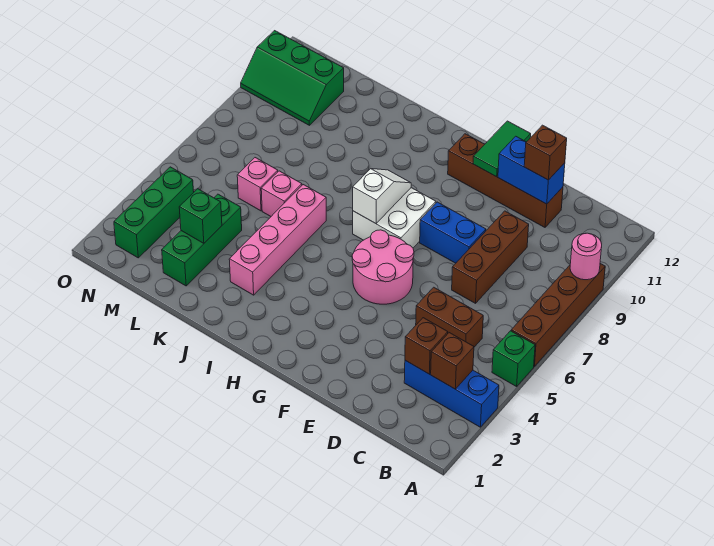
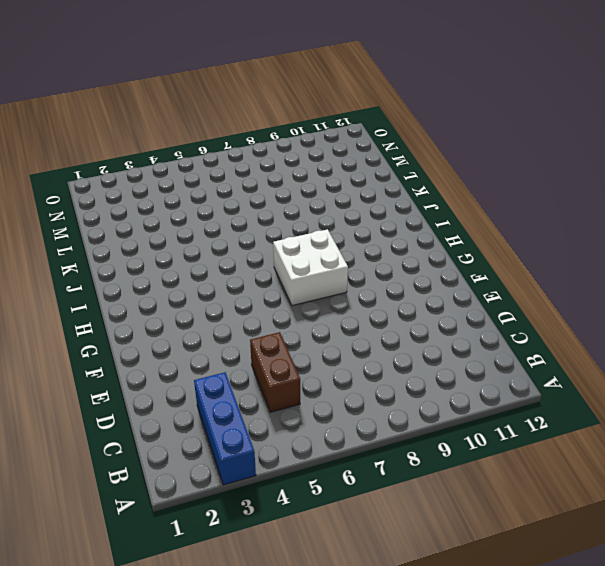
none -> green 1x1 brick [492,331,535,387]
none -> brown 1x4 brick [511,264,605,366]
none -> brown 1x3 brick [452,211,529,303]

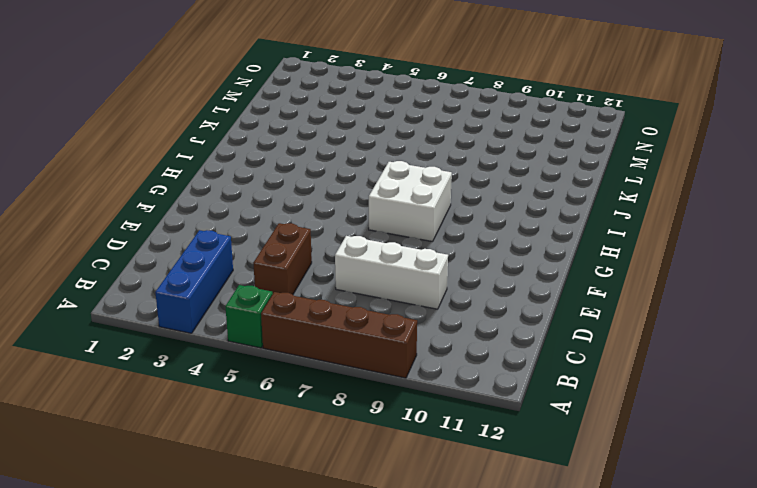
white 1x3 brick [335,236,448,309] -> brown 1x3 brick [452,211,529,303]
none -> brown 1x4 brick [448,134,563,227]
none -> blue 1x2 brick [420,202,486,263]
none -> pink 2x2 round brick [352,230,414,304]

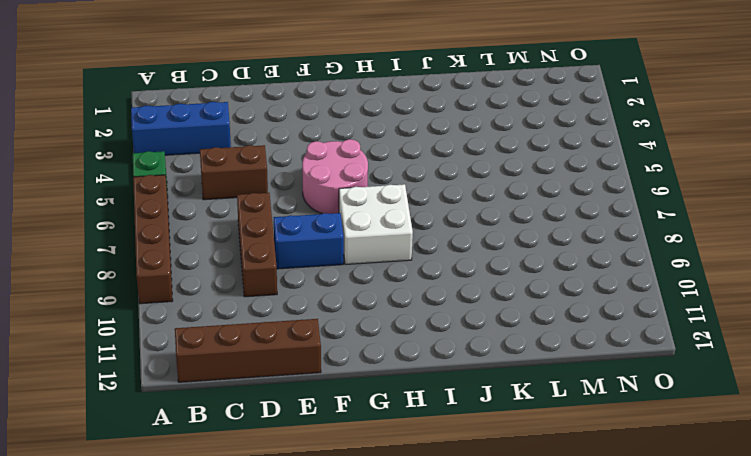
brown 1x4 brick [175,319,321,382] -> brown 1x4 brick moved to [448,134,563,227]
none -> pink 1x4 brick [229,185,326,295]
none -> pink 1x1 brick [261,171,302,216]
none -> green 1x3 brick [162,194,242,286]

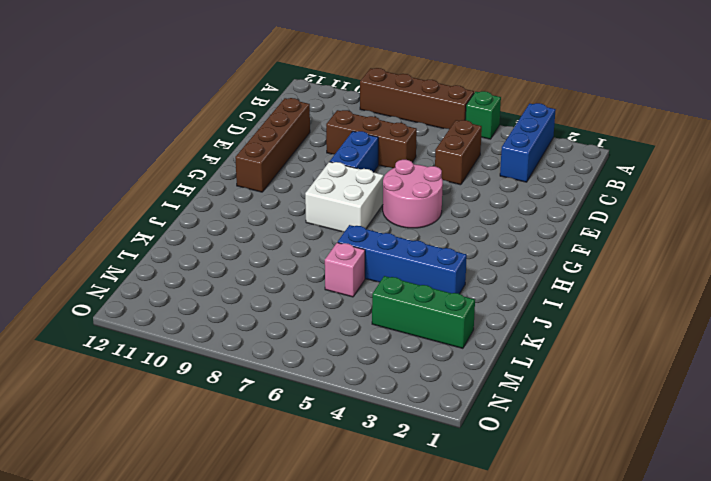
blue 1x4 brick [338,225,467,294] -> pink 1x4 brick [229,185,326,295]
none -> pink 1x1 brick [237,158,278,211]
none -> green 2x3 slope [241,31,344,125]
none -> green 1x3 brick [114,167,194,258]

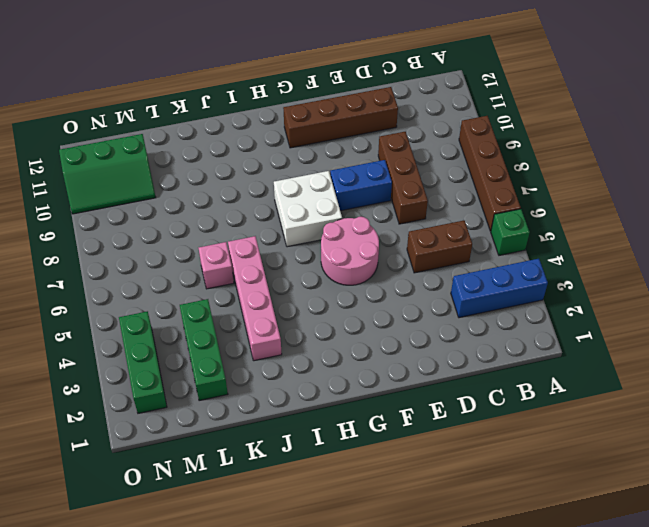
none -> pink 1x1 brick [237,158,278,211]
none -> pink 1x1 round brick [570,233,602,280]
none -> brown 1x1 brick [431,333,474,389]

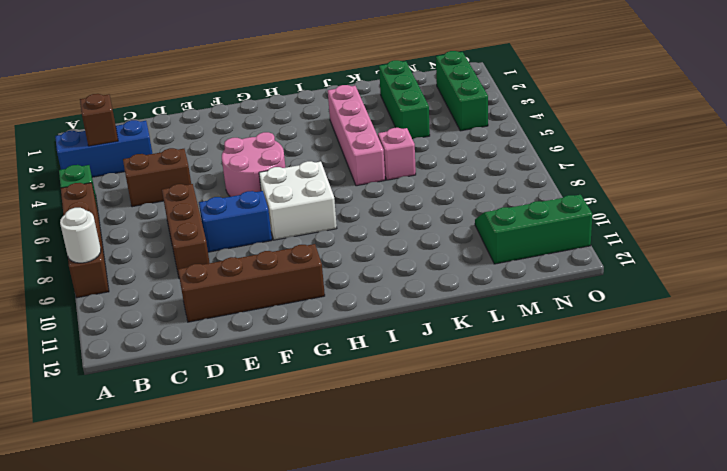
white 1x1 round brick [60,208,101,263] -> pink 1x1 round brick [570,233,602,280]
none -> pink 1x1 brick [237,158,278,211]
none -> brown 1x1 brick [405,318,448,374]
none -> blue 1x2 brick [498,136,565,204]

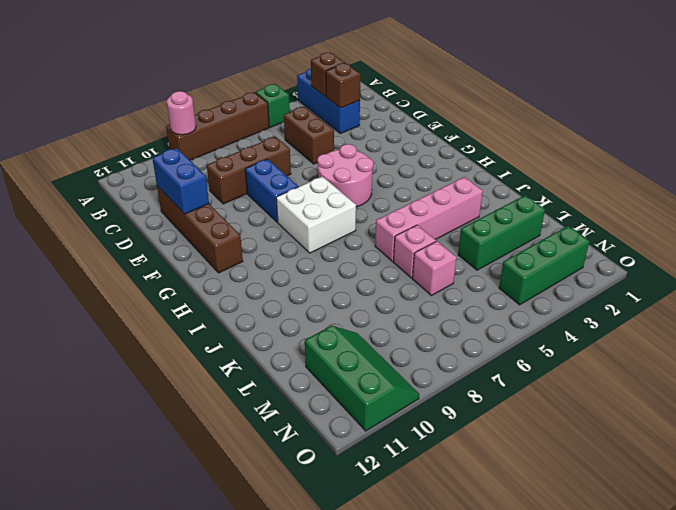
none -> green 1x2 tile [473,121,531,177]
none -> white 1x2 slope [353,169,411,224]
none -> green 1x1 brick [179,189,222,243]

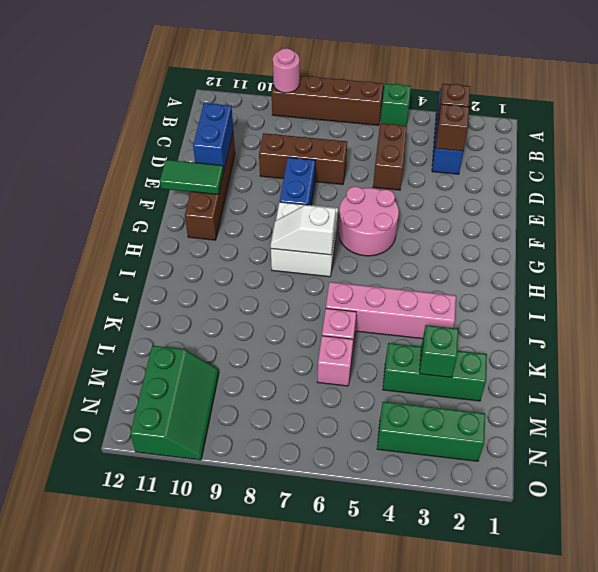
none -> brown 1x1 brick [524,125,567,180]

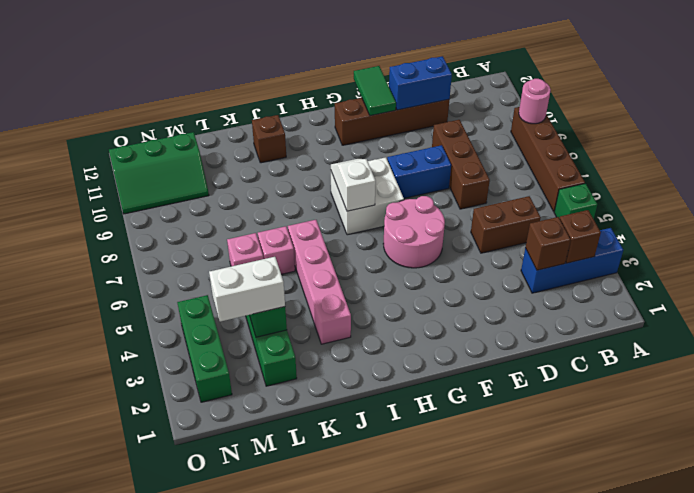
brown 1x1 brick [252,115,286,163] -> brown 1x1 brick moved to [524,125,567,180]
white 1x2 brick [209,257,285,322] -> none

